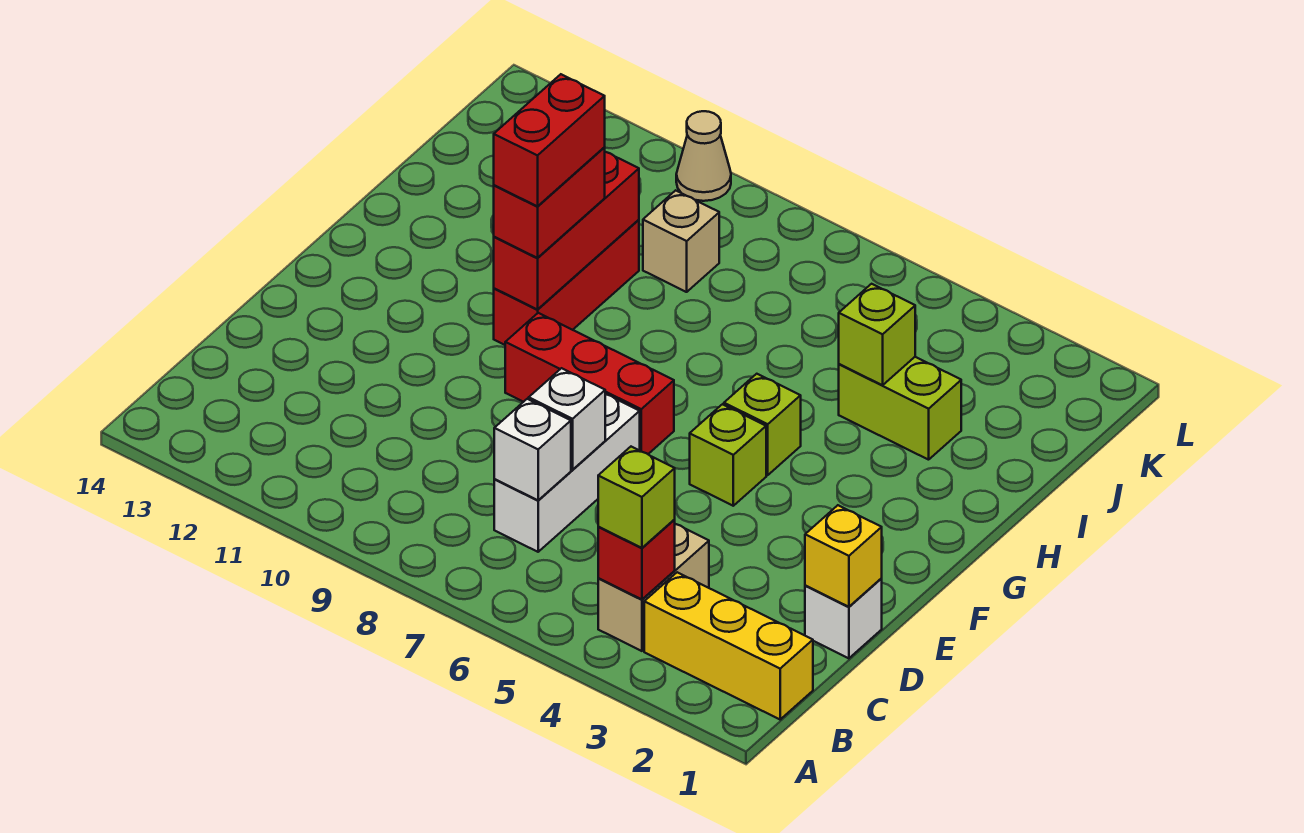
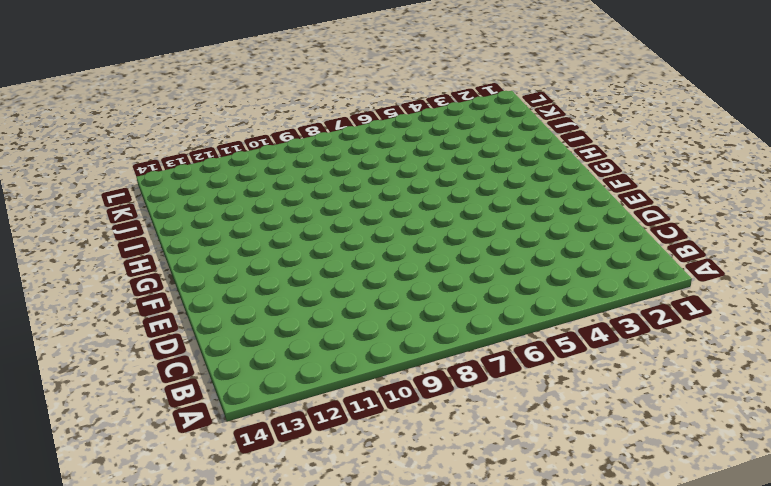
none -> yellow 1x3 brick [644,572,813,719]
none -> tan 1x2 brick [598,524,709,651]
none -> white 1x3 brick [494,394,640,552]

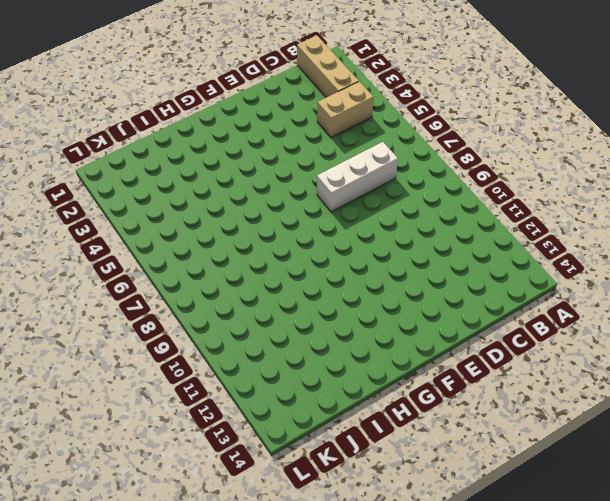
tan 1x3 brick [297,35,359,97] -> yellow 1x3 brick [644,572,813,719]
none -> white 1x1 brick [805,579,882,658]
none -> lime 1x1 brick [690,404,766,506]
none -> red 1x3 brick [505,313,674,454]

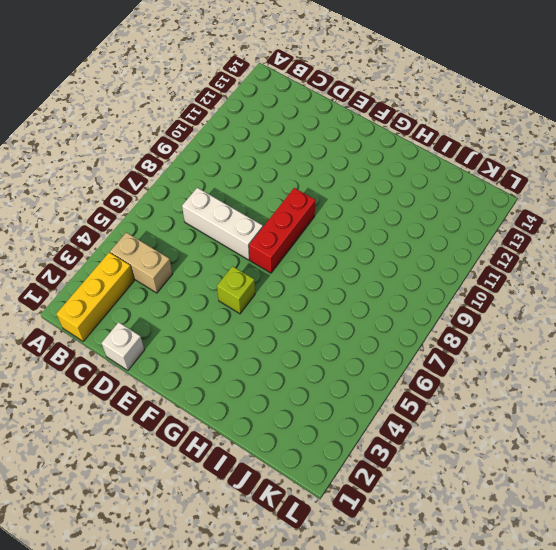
none -> lime 1x1 brick [724,374,801,475]
none -> red 1x3 brick [494,220,639,345]
none -> lime 1x2 brick [839,357,961,460]

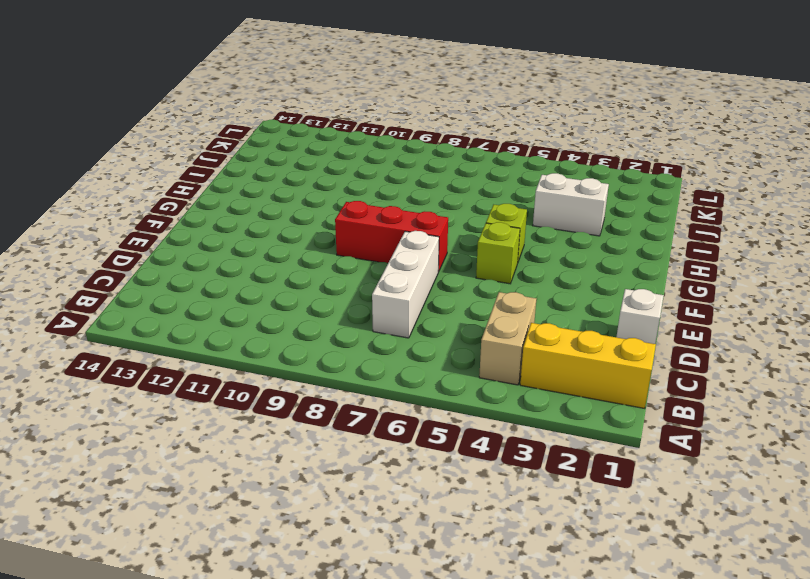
white 1x2 brick [533,173,609,236] -> lime 1x2 brick [839,357,961,460]
none -> red 1x3 brick [494,220,639,345]
none -> tan 1x1 brick [643,190,719,292]
none -> tan 1x1 cone [676,111,731,201]

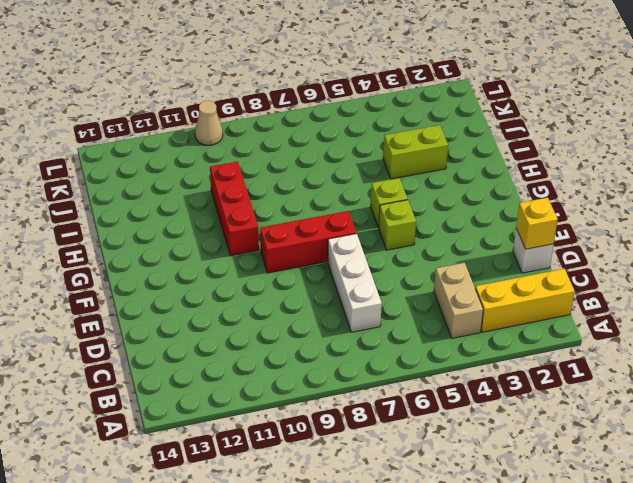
none -> tan 1x1 brick [643,190,719,292]
none -> red 1x1 brick [598,520,675,599]
none -> white 1x1 brick [494,399,571,500]

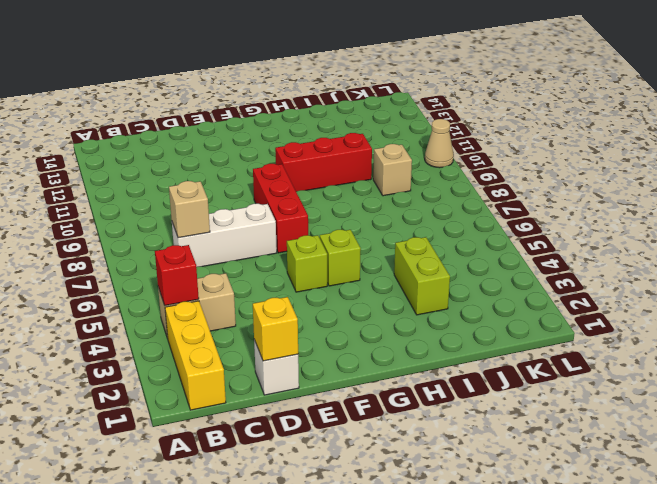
tan 1x1 brick [169,181,210,238] -> white 1x1 brick [494,399,571,500]
none -> white 1x1 brick [529,368,605,470]
none -> red 1x3 brick [494,152,639,310]
none -> lime 1x1 brick [839,284,915,385]

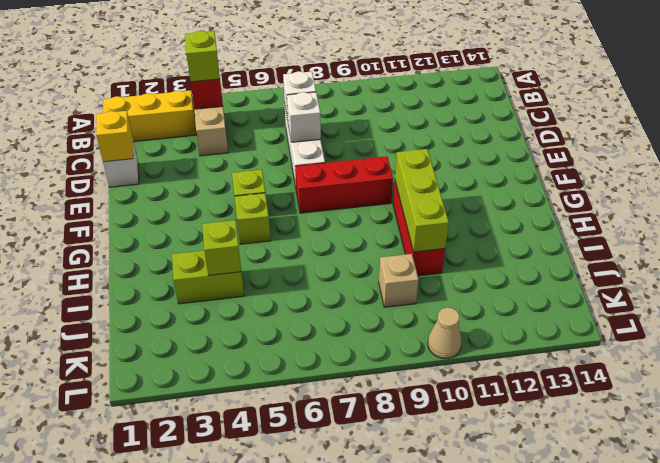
lime 1x3 brick [395,149,449,252] -> red 1x3 brick [494,152,639,310]
none -> red 1x2 brick [494,147,605,258]
none -> red 1x2 brick [494,74,605,206]

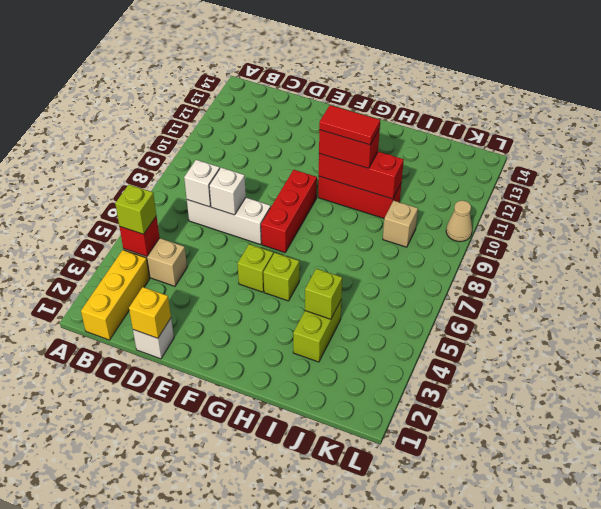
red 1x2 tile [319,105,380,145] -> red 1x2 brick [494,74,605,206]

